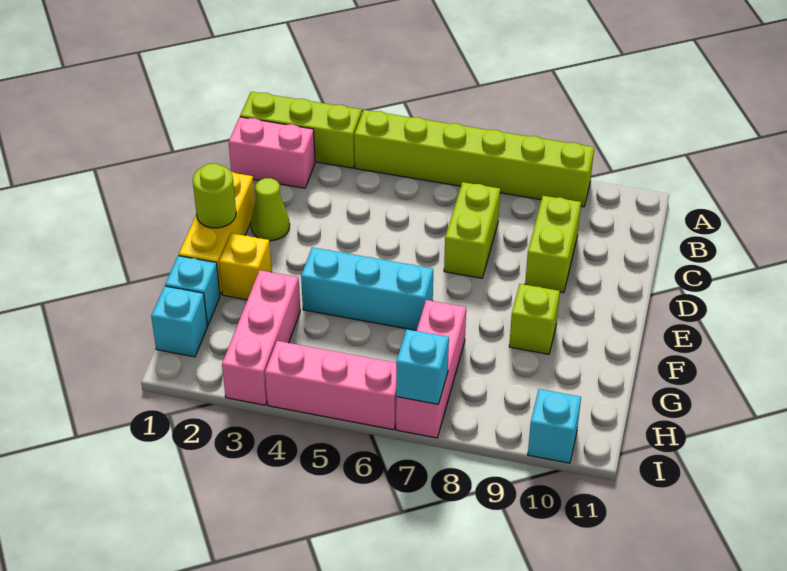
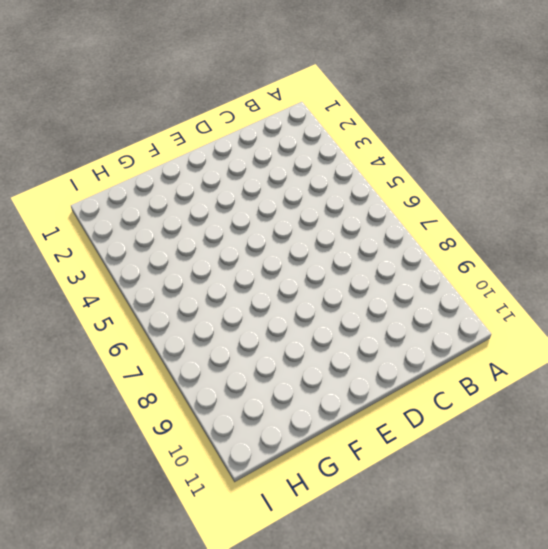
none -> lime 1x3 brick [240,92,362,168]
none -> lime 1x6 brick [354,110,594,207]
none -> pink 1x2 brick [229,117,315,188]

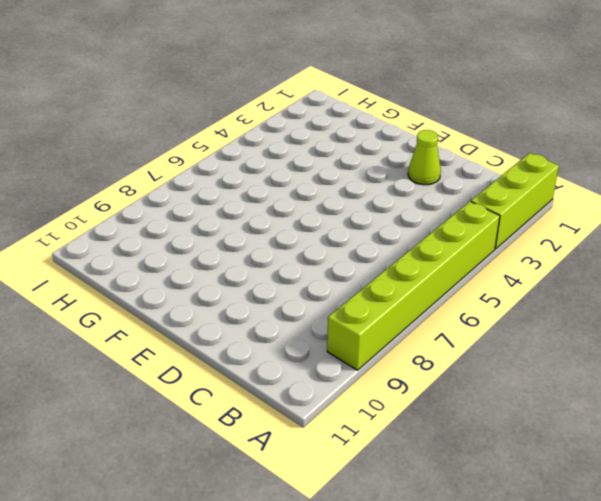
none -> pink 1x2 brick [229,117,315,188]
none -> lime 1x2 brick [444,182,500,278]
none -> lime 1x2 brick [525,196,581,293]

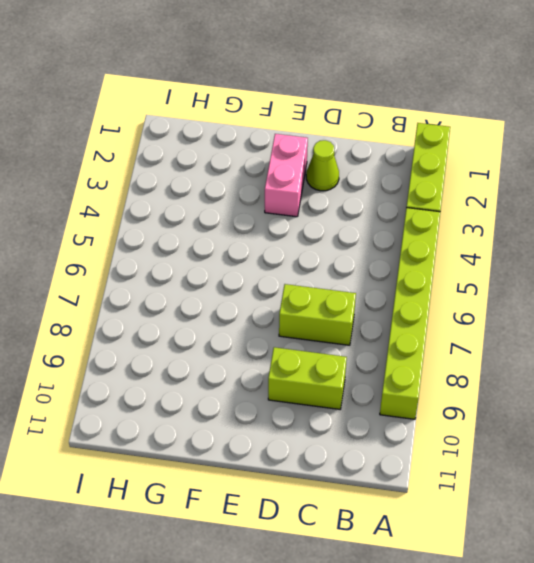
pink 1x2 brick [265,134,308,217] -> pink 1x2 brick moved to [229,117,315,188]
none -> yellow 1x3 brick [179,172,255,295]
none -> yellow 1x1 brick [219,233,272,300]
none -> cyan 1x3 brick [301,247,433,330]

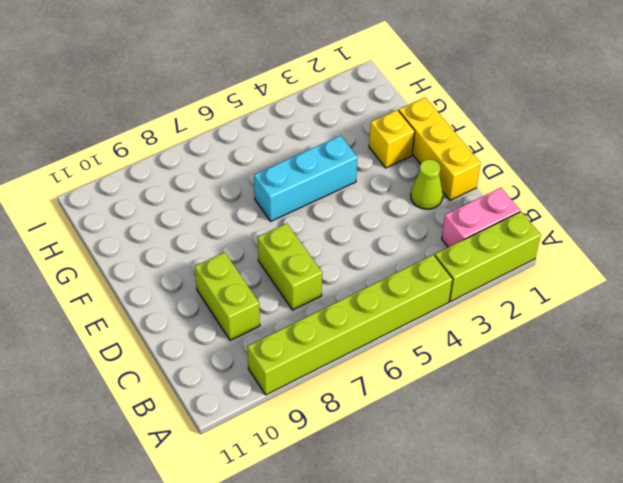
none -> lime 1x1 brick [509,284,560,354]
none -> cyan 1x1 brick [165,256,220,325]
none -> pink 1x3 brick [222,270,300,405]

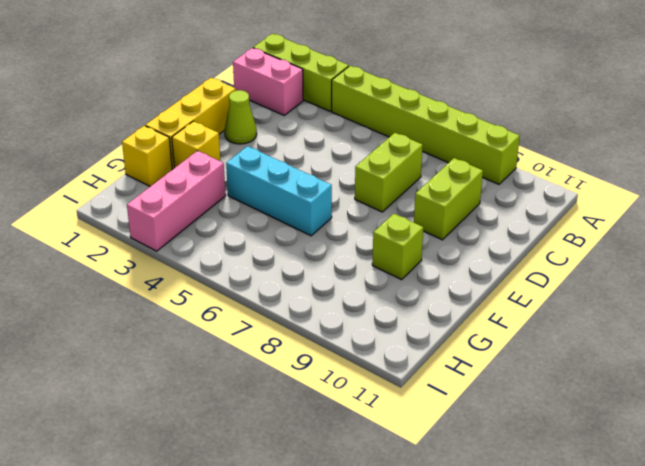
yellow 1x1 brick [122,126,172,186] -> cyan 1x1 brick [165,256,220,325]
none -> pink 1x3 brick [396,300,466,438]
none -> cyan 1x1 brick [151,286,207,357]
none -> pink 1x3 brick [265,341,396,430]

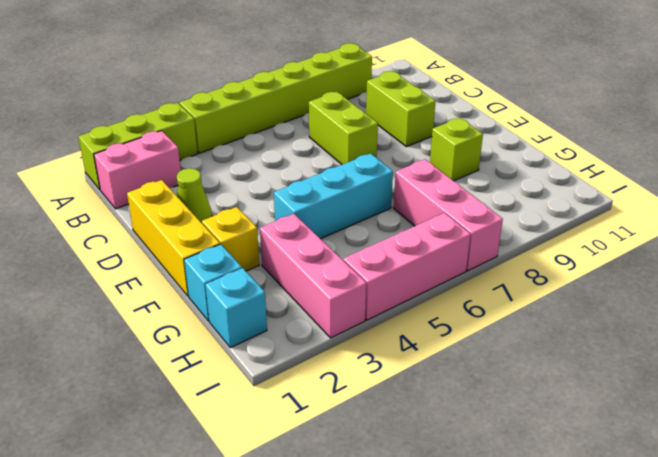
none -> cyan 1x1 brick [528,389,581,463]
none -> lime 1x1 round brick [193,163,236,228]
none -> cyan 1x1 brick [396,329,449,404]

